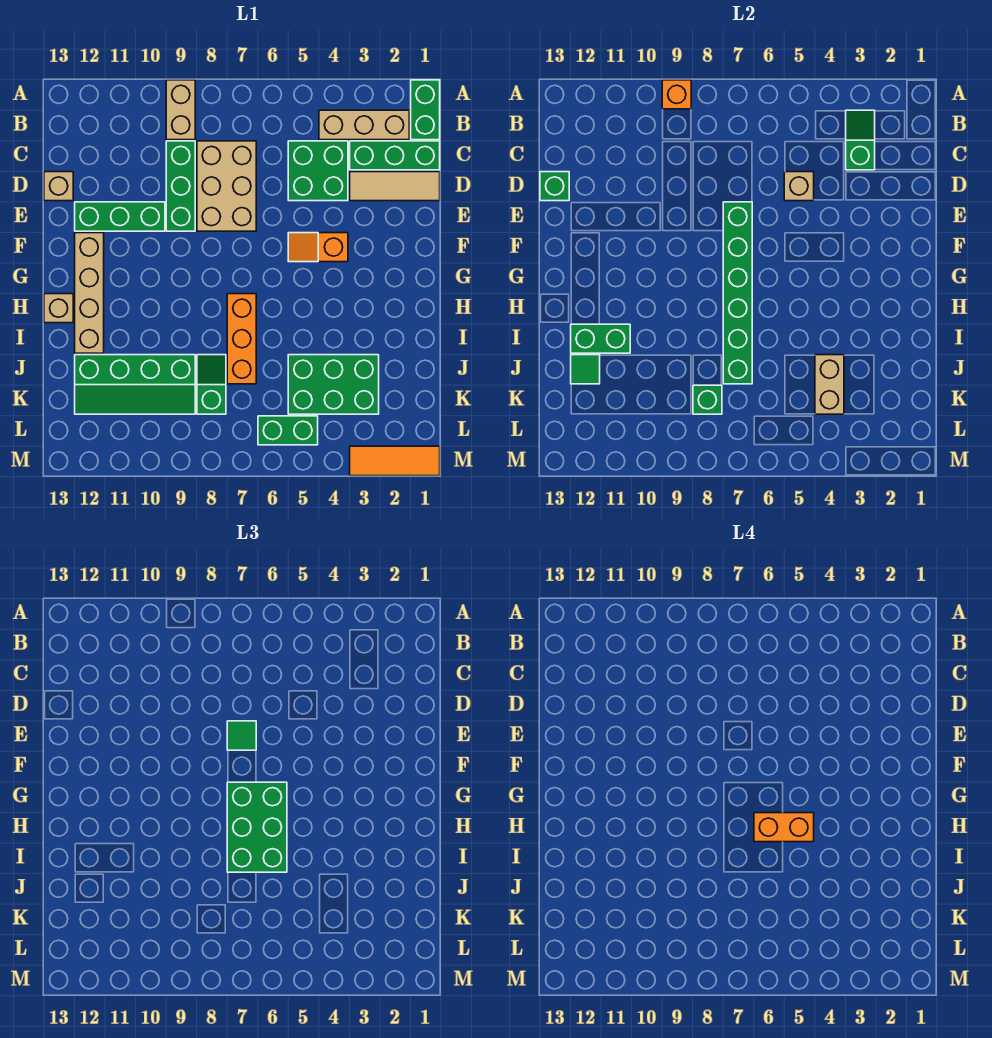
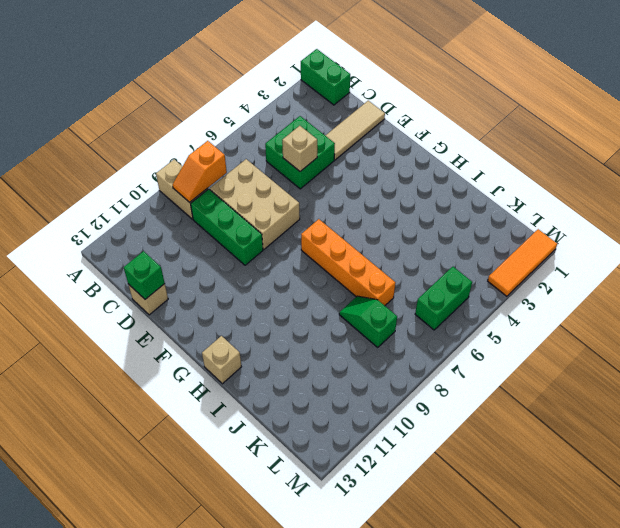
orange 1x2 slope [173,141,227,202] -> orange 1x2 slope moved to [288,233,348,262]
orange 1x4 brick [301,219,395,306] -> orange 1x3 brick [227,294,256,384]
none -> tan 1x3 brick [319,110,409,140]
none -> green 1x3 brick [350,141,440,170]
none -> green 1x3 brick [75,202,165,231]
none -> tan 1x4 brick [75,233,104,353]

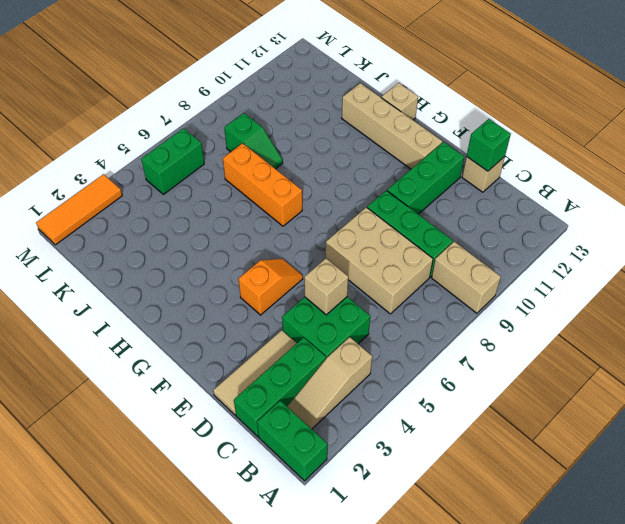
tan 1x3 slope [287,337,372,429] -> tan 1x3 brick [319,110,409,140]
none -> green 2x3 brick [288,355,379,414]
none -> green 2x4 slope [75,355,195,414]
none -> orange 1x1 brick [662,80,691,109]
none -> green 1x2 slope [846,110,875,170]

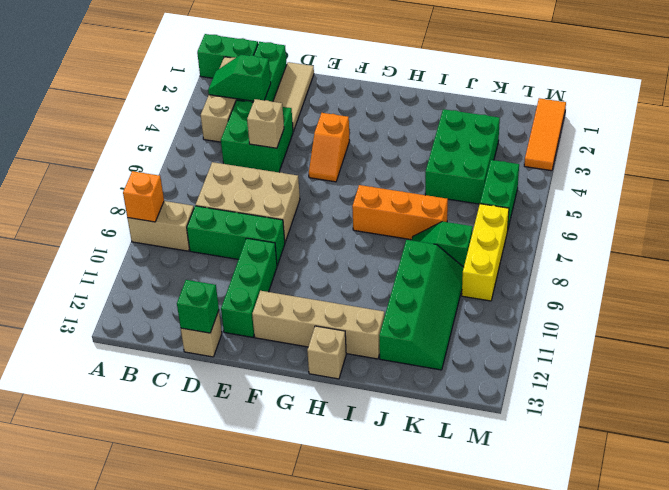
yellow 1x3 brick [462,204,509,301] -> none
none -> green 1x6 brick [723,202,752,384]
none -> green 1x2 brick [571,324,630,353]
none -> tan 1x2 brick [815,355,844,414]
none -> green 1x1 tile [571,355,600,384]

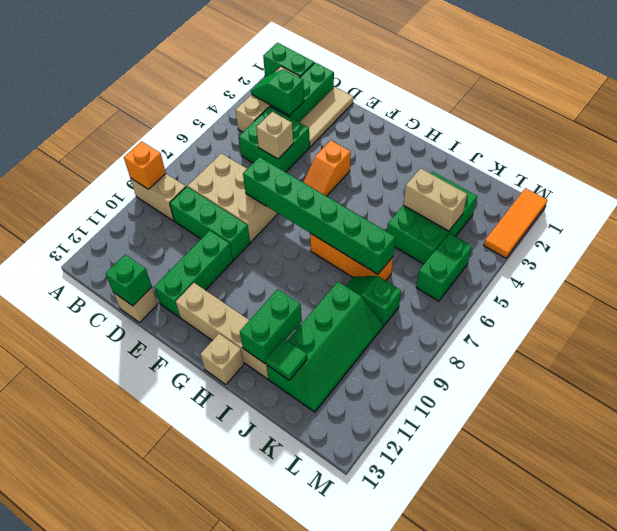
none -> green 1x1 brick [693,385,722,414]
none -> green 1x1 tile [227,721,256,750]
none -> green 2x3 brick [227,782,287,872]
none -> orange 1x2 brick [754,813,814,842]

